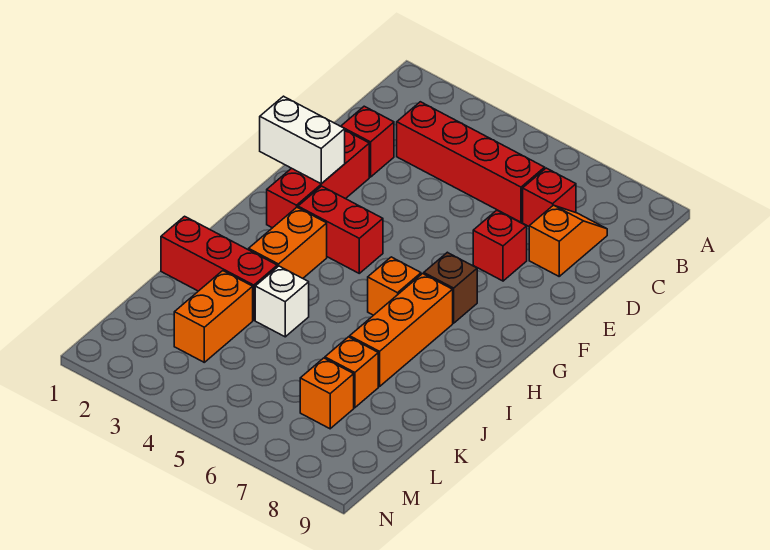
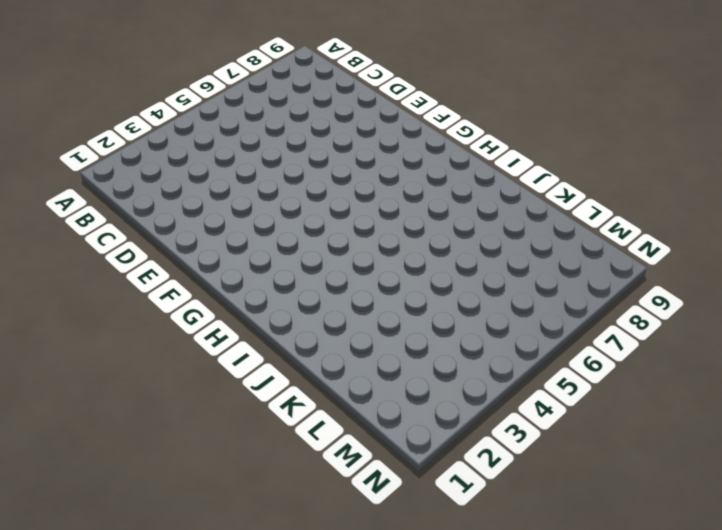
none -> red 1x4 brick [397,102,545,222]
none -> red 1x1 brick [523,168,576,226]
none -> orange 1x2 slope [529,205,607,276]

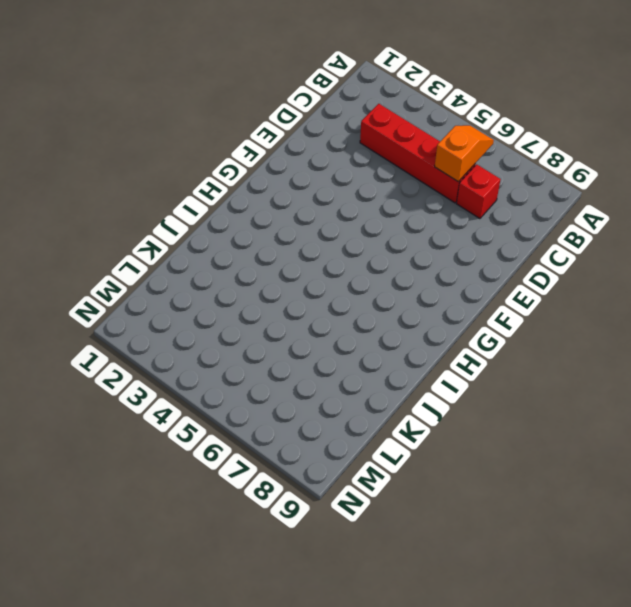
orange 1x2 slope [435,125,494,182] -> orange 1x2 slope moved to [529,205,607,276]
none -> red 1x1 brick [341,106,394,177]
none -> red 1x3 brick [267,130,369,228]
none -> red 1x1 brick [473,210,527,281]

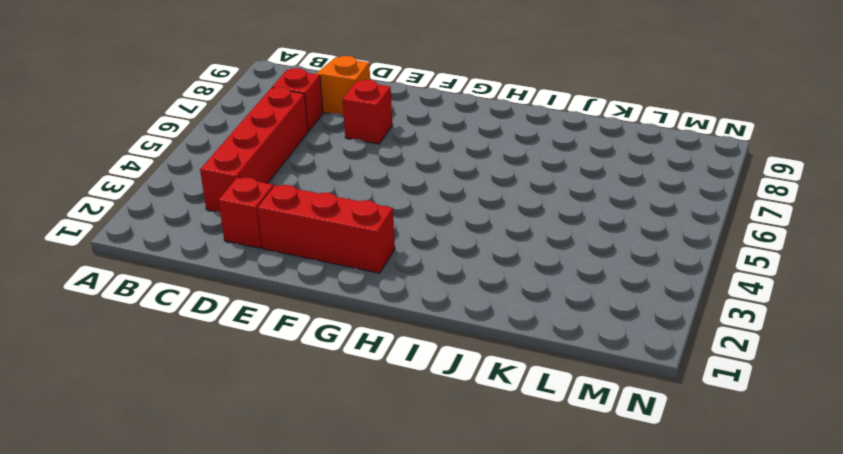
none -> red 1x2 brick [298,186,383,273]
none -> brown 1x1 brick [424,252,477,323]
none -> orange 1x2 brick [249,207,327,278]

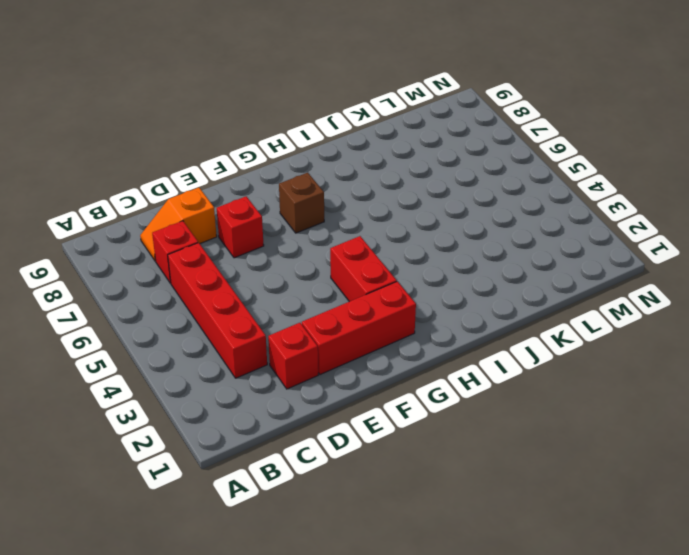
none -> orange 1x2 brick [249,207,327,278]
none -> orange 1x1 brick [368,257,421,315]
none -> orange 1x3 brick [350,274,453,387]

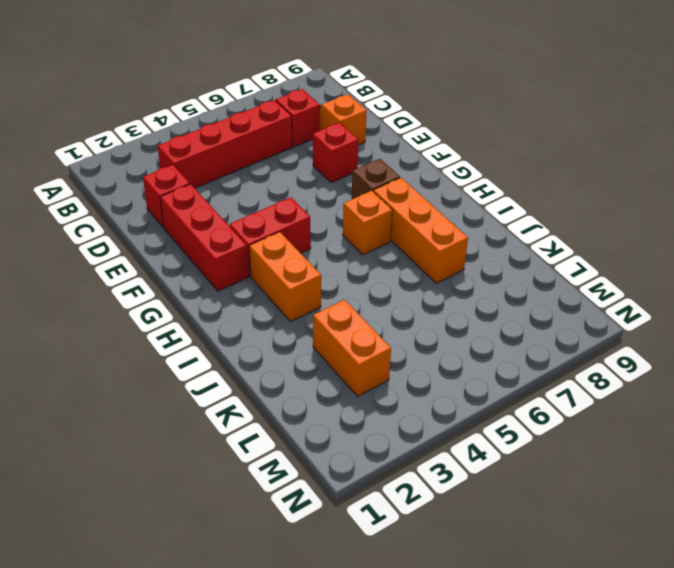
none -> red 1x3 brick [161,216,277,320]
none -> white 1x1 brick [255,266,309,337]
none -> orange 1x1 brick [325,337,378,408]

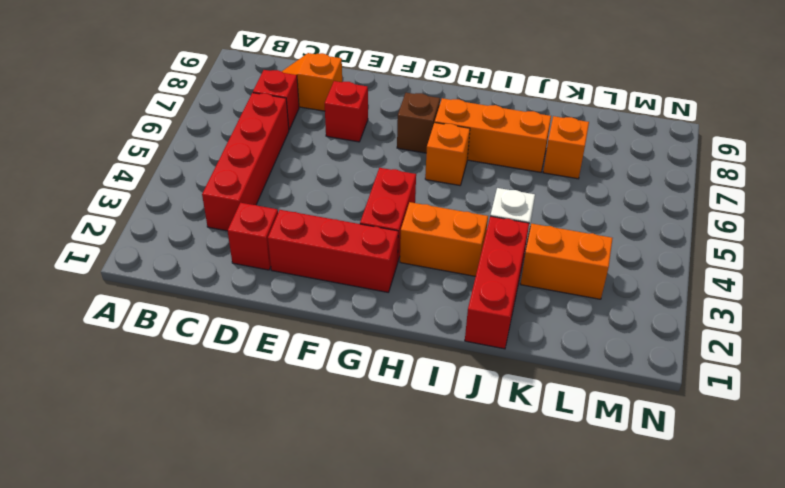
none -> orange 1x1 brick [300,358,354,429]
none -> white 1x2 brick [260,96,345,184]

